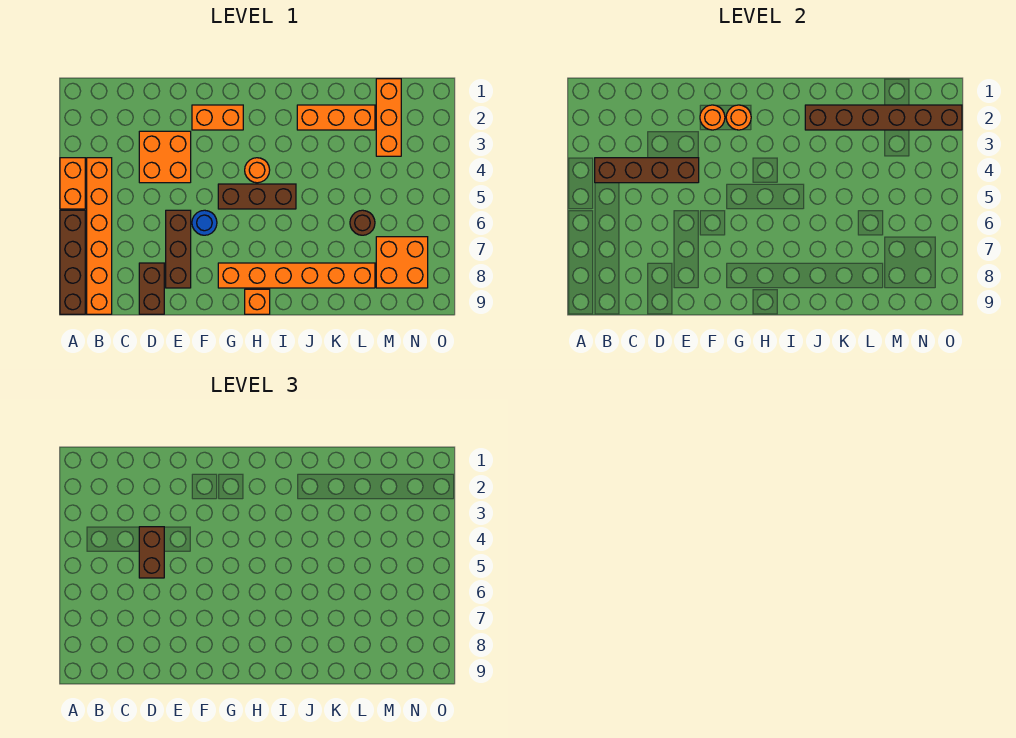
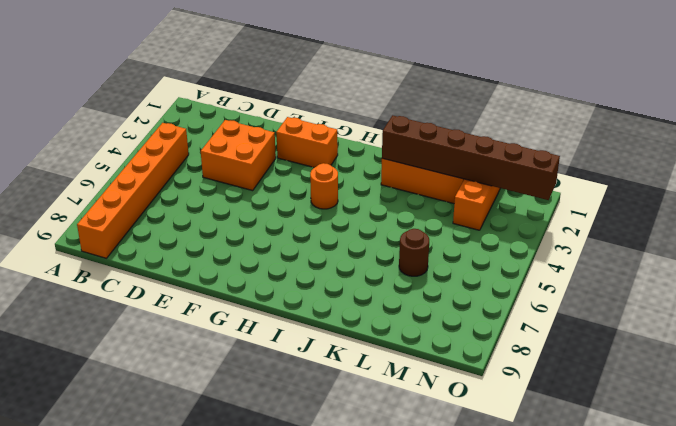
none -> orange 1x2 brick [60,158,85,209]
none -> brown 1x4 brick [60,210,85,314]
none -> brown 1x2 brick [139,263,164,314]

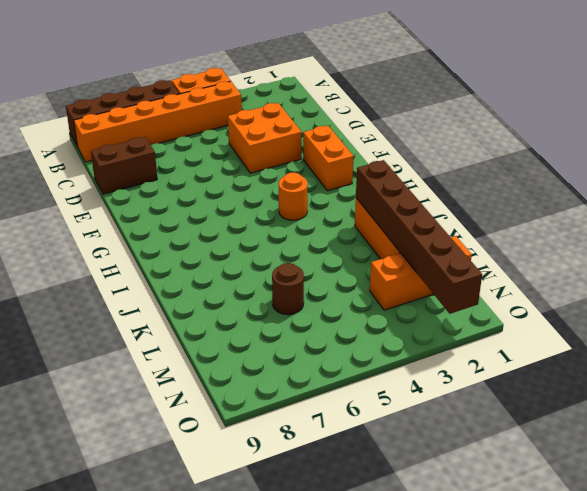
none -> brown 1x3 brick [166,210,191,288]
none -> blue 1x1 round brick [192,210,217,235]
none -> brown 1x3 brick [218,184,296,209]

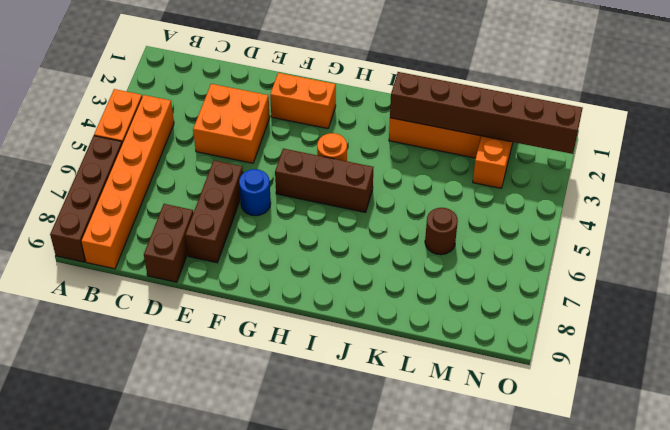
none -> orange 1x6 brick [218,263,375,288]
none -> orange 1x1 brick [245,289,270,314]
none -> orange 2x2 brick [376,237,428,288]

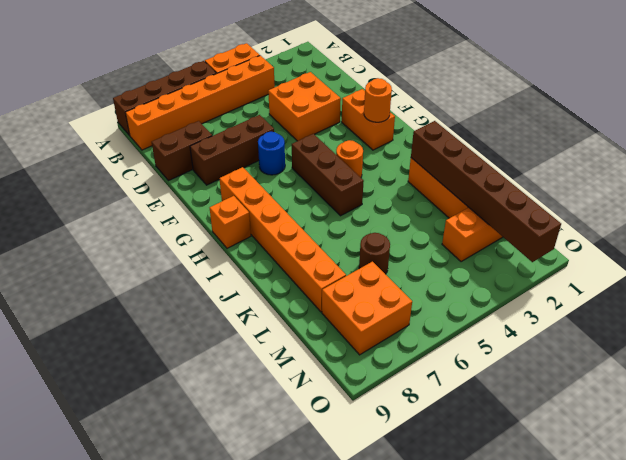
none -> brown 1x4 brick [595,158,699,183]
none -> orange 1x1 round brick [700,105,725,130]
none -> brown 1x2 brick [139,527,164,578]

